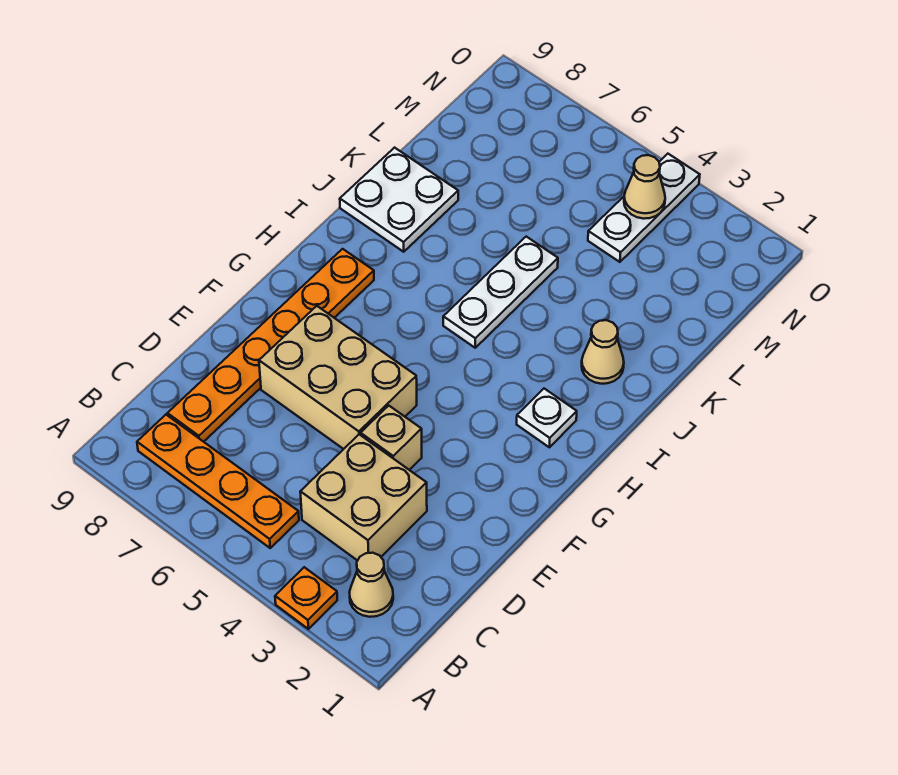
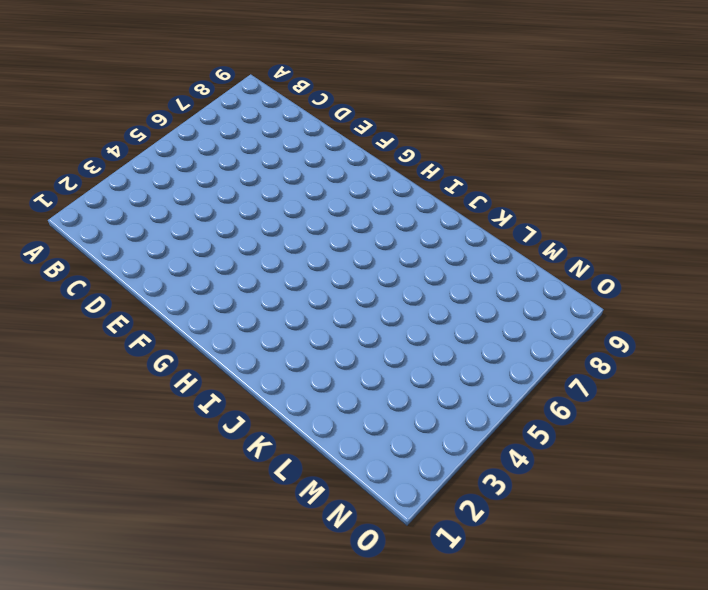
none -> orange 1x1 plate [275,567,337,629]
none -> tan 1x1 cone [350,553,393,617]
none -> orange 1x4 plate [137,415,299,548]

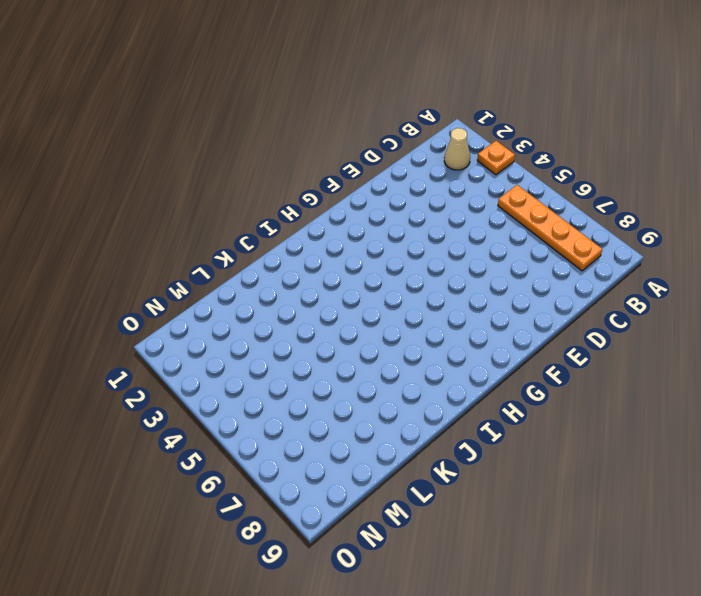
none -> tan 2x2 brick [300,434,427,561]
none -> orange 1x6 plate [167,249,374,442]
none -> tan 1x1 brick [361,406,422,470]

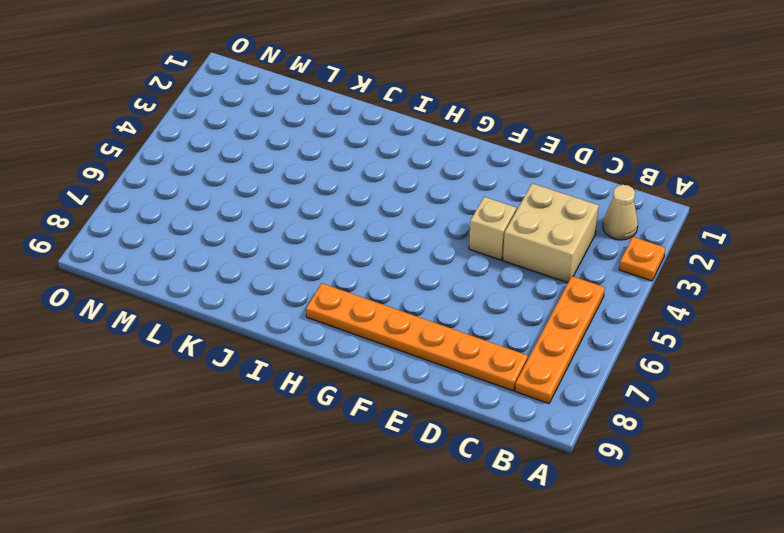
none -> tan 2x3 brick [259,306,417,449]
none -> white 1x1 plate [517,389,577,447]
none -> white 1x3 plate [443,237,558,348]

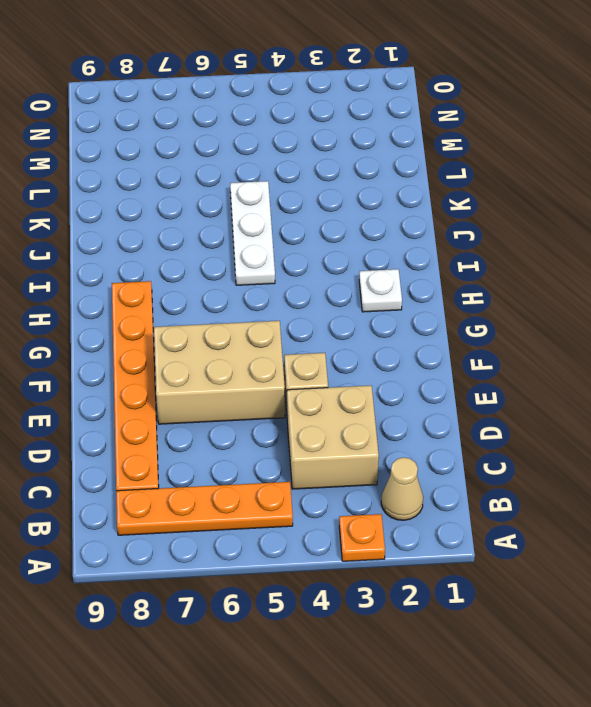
none -> tan 1x1 cone [582,320,624,384]
none -> white 2x2 plate [340,148,458,252]
none -> white 1x3 plate [588,154,700,262]

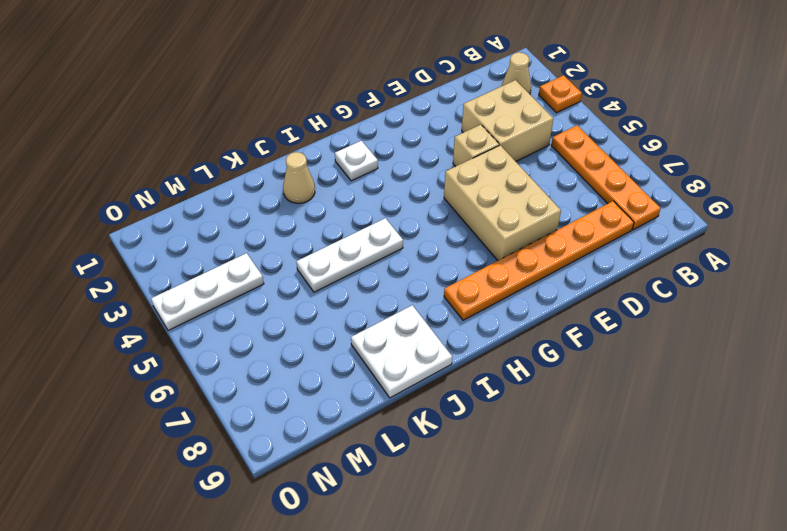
none -> tan 1x1 cone [624,155,665,219]

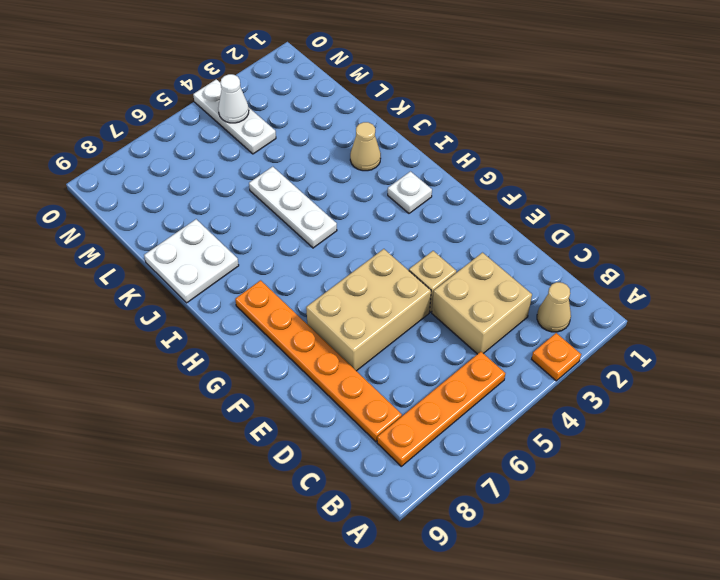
white 1x1 cone [218,74,249,123] -> tan 1x1 cone [624,155,665,219]

